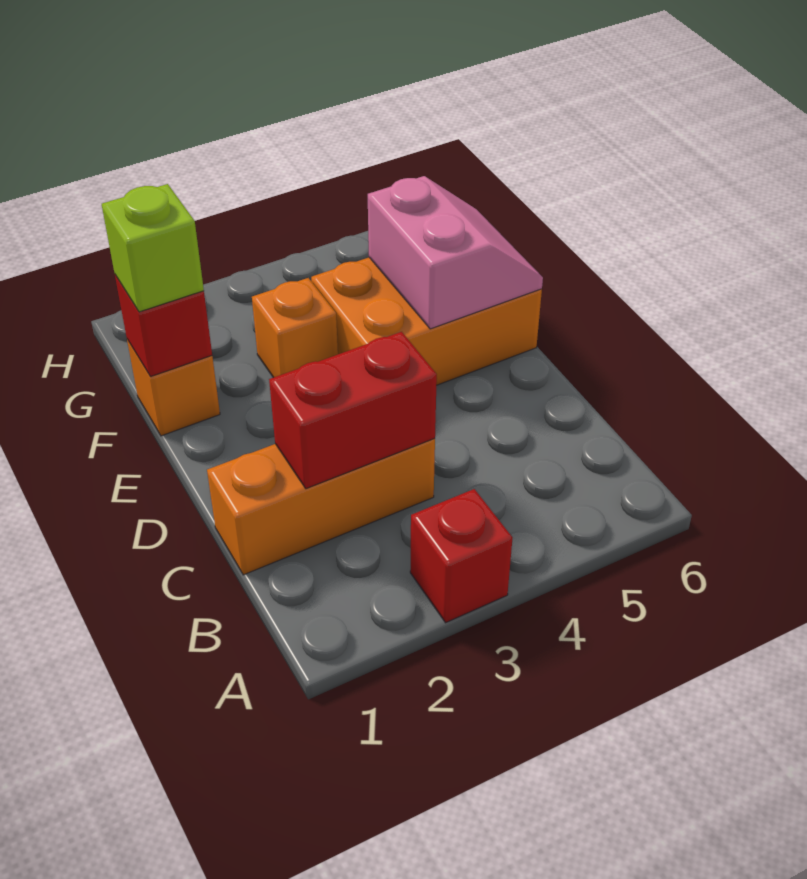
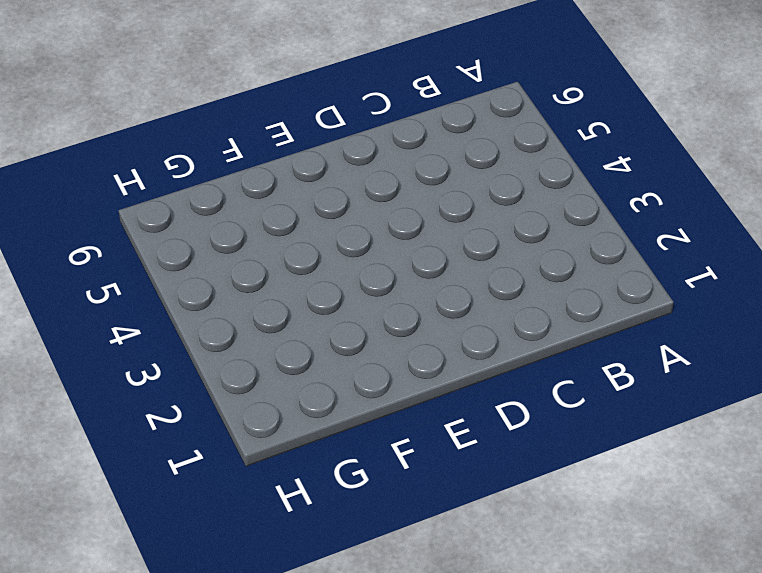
none -> red 1x1 brick [410,489,512,623]
none -> orange 1x3 brick [207,438,435,575]

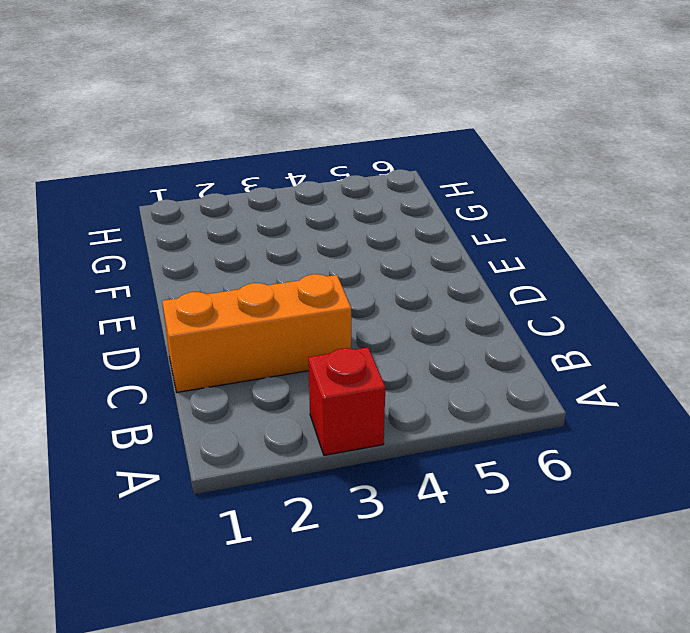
none -> orange 2x3 brick [311,258,542,385]
none -> orange 1x1 brick [127,339,220,436]

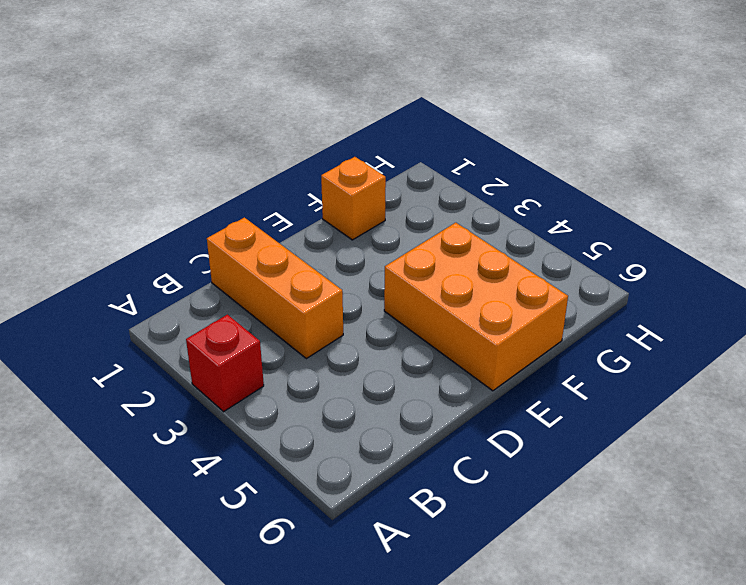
none -> orange 1x1 brick [252,278,338,378]
none -> red 1x2 brick [269,332,437,489]

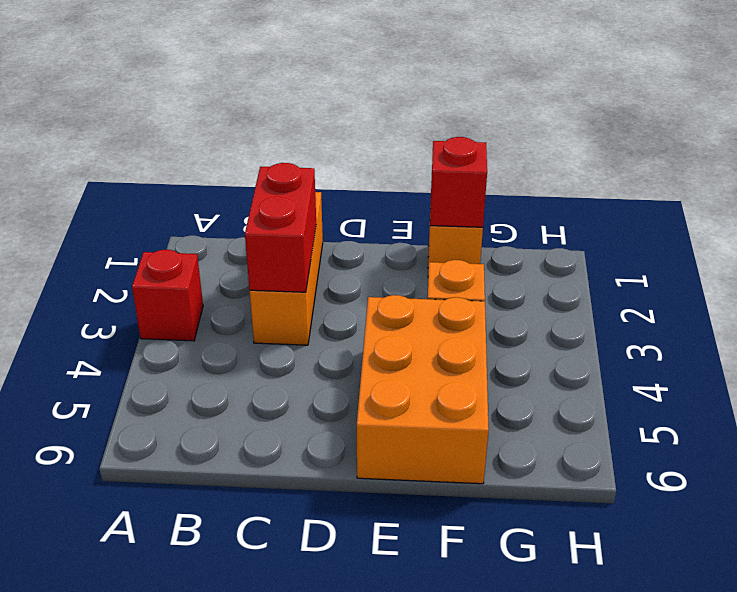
none -> pink 2x2 slope [368,176,543,329]
none -> lime 1x1 brick [102,184,204,312]

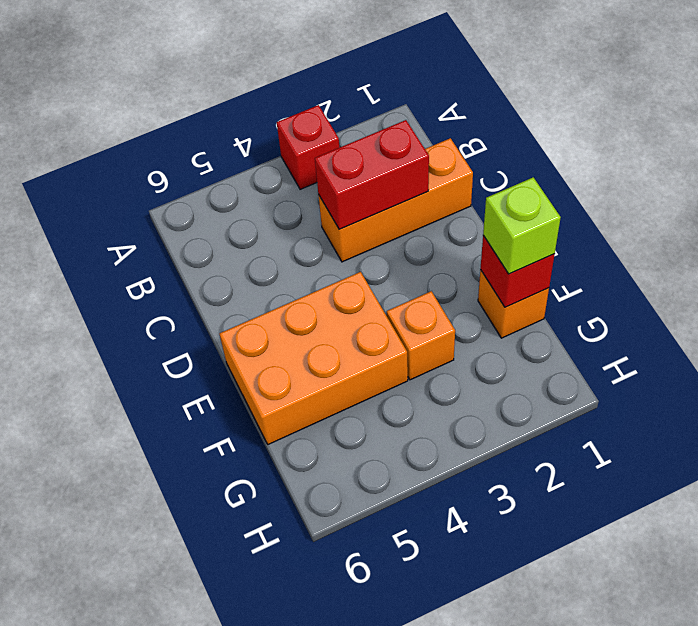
none -> pink 2x2 slope [368,176,543,329]

